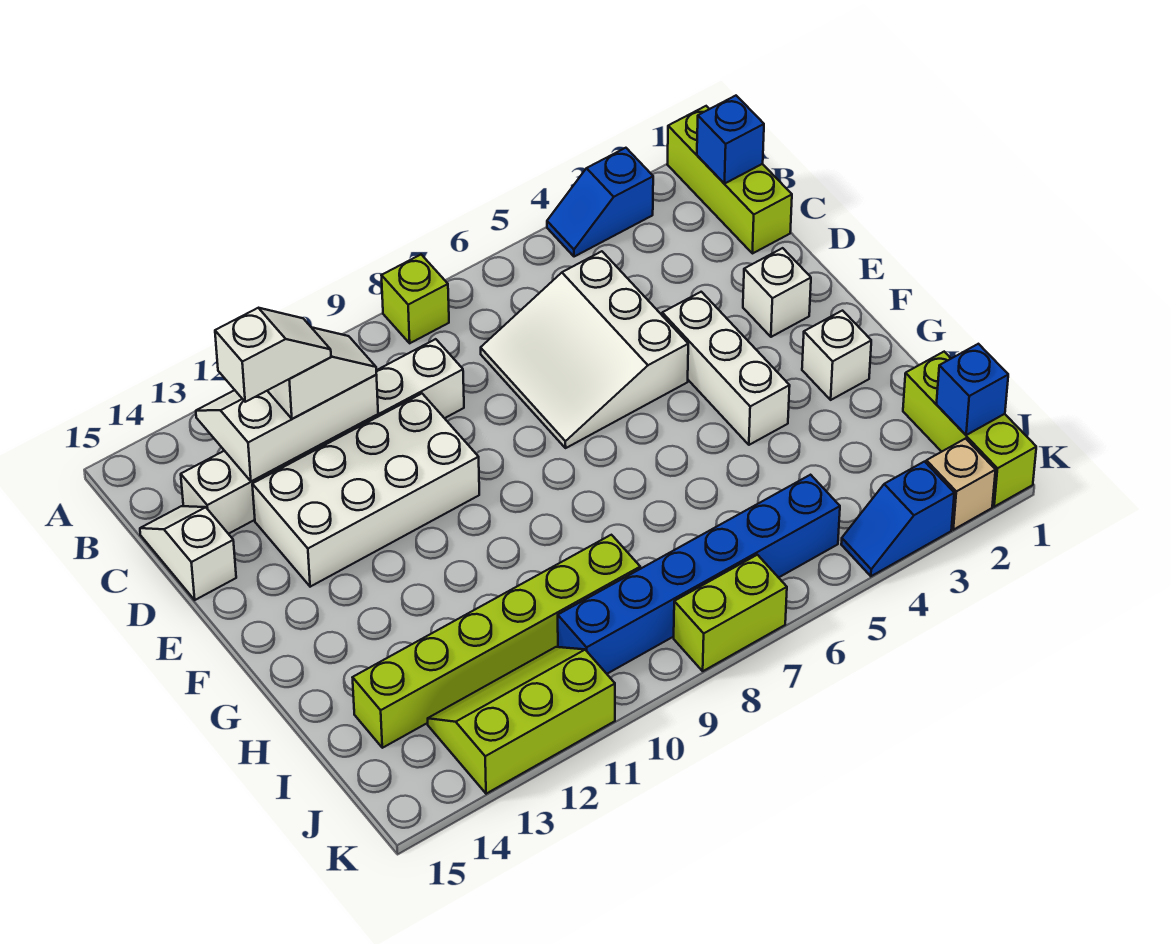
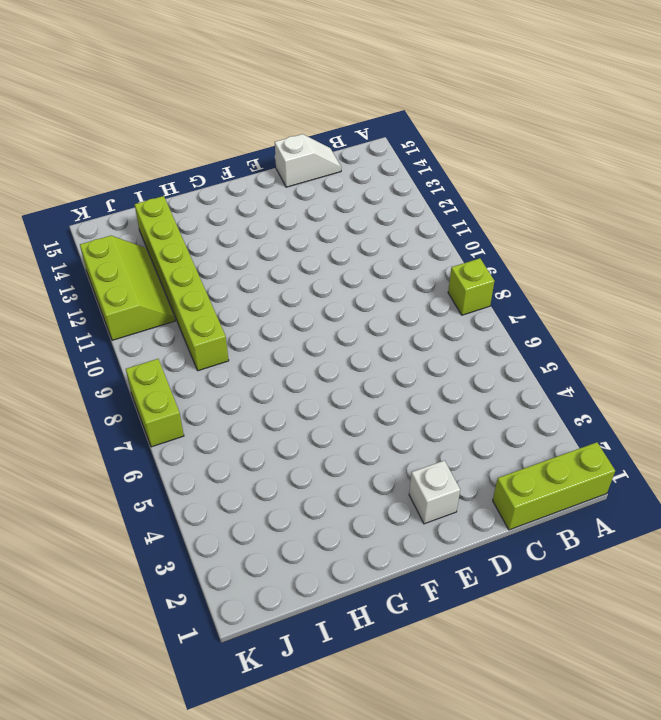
none -> blue 1x2 slope [547,148,653,257]
none -> white 3x3 slope [481,251,688,448]
none -> white 1x6 brick [181,339,464,534]

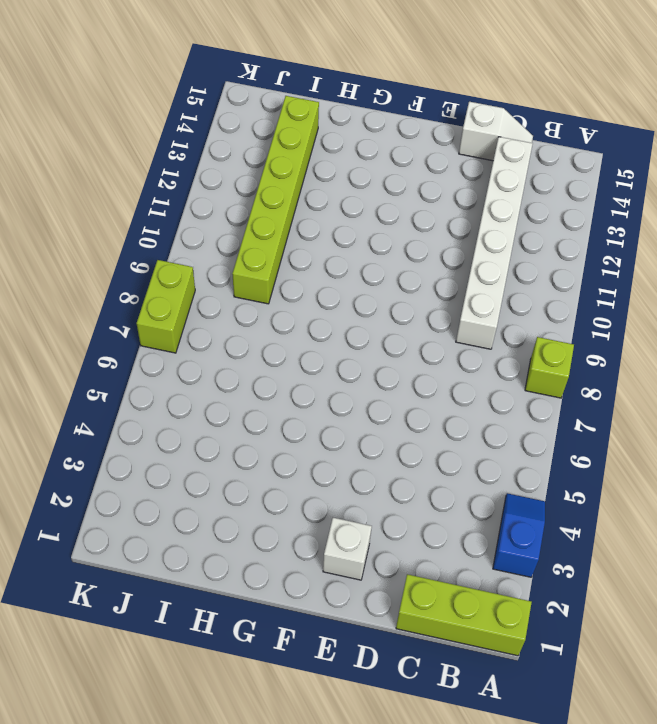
none -> white 3x3 slope [481,251,688,448]
none -> white 2x4 brick [252,394,479,587]
none -> white 1x3 brick [662,292,790,445]

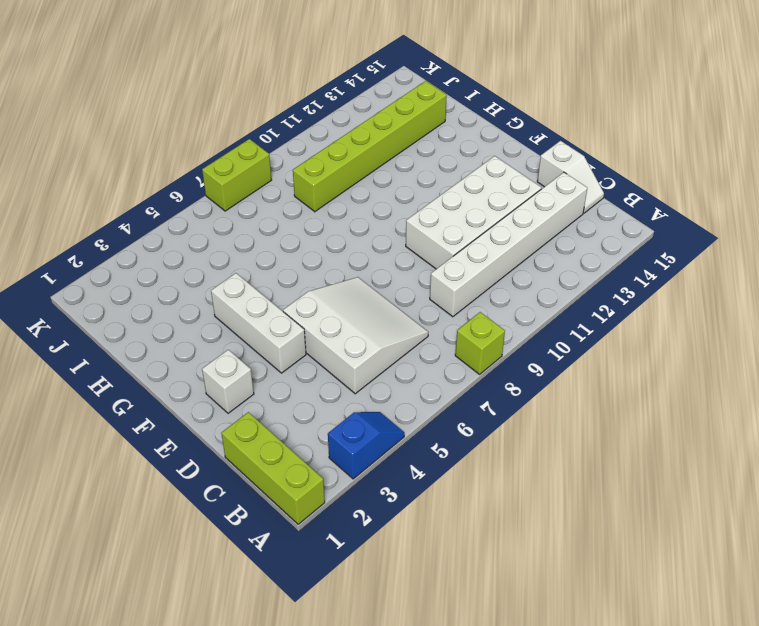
none -> white 1x1 brick [802,311,871,400]
none -> lime 1x3 brick [903,352,1036,507]
none -> blue 1x6 brick [558,475,840,674]

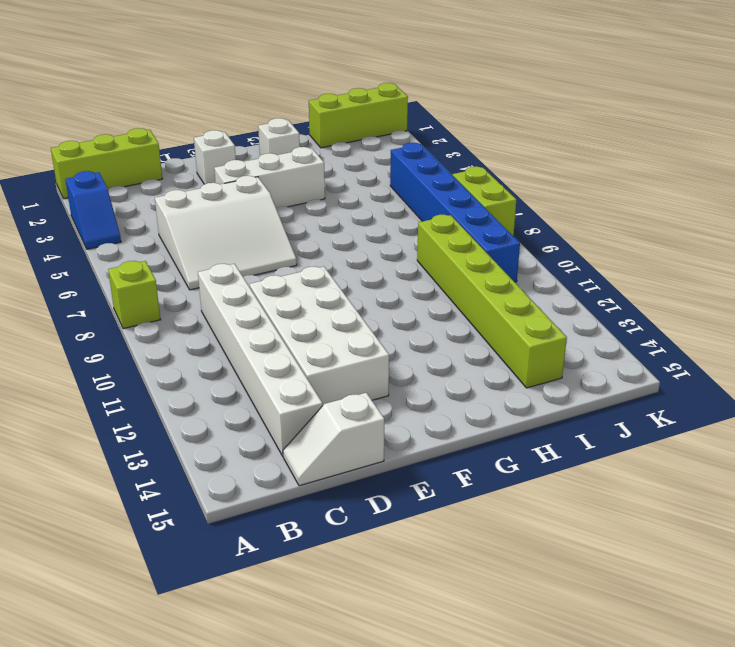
none -> lime 2x3 slope [428,647,615,794]
none -> tan 1x1 brick [926,439,995,530]
none -> blue 1x2 slope [841,462,954,576]

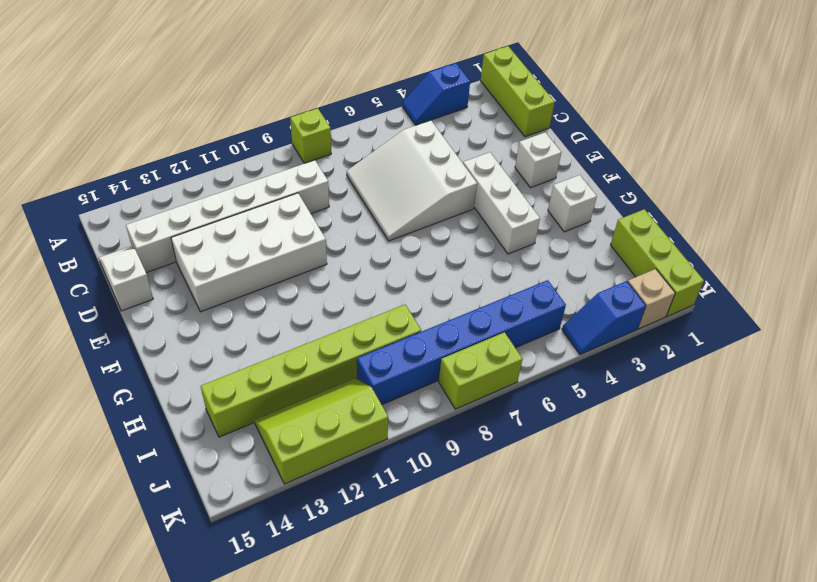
none -> blue 1x1 brick [697,96,764,184]
none -> white 2x3 slope [196,375,378,481]
none -> blue 1x1 brick [936,344,1008,435]

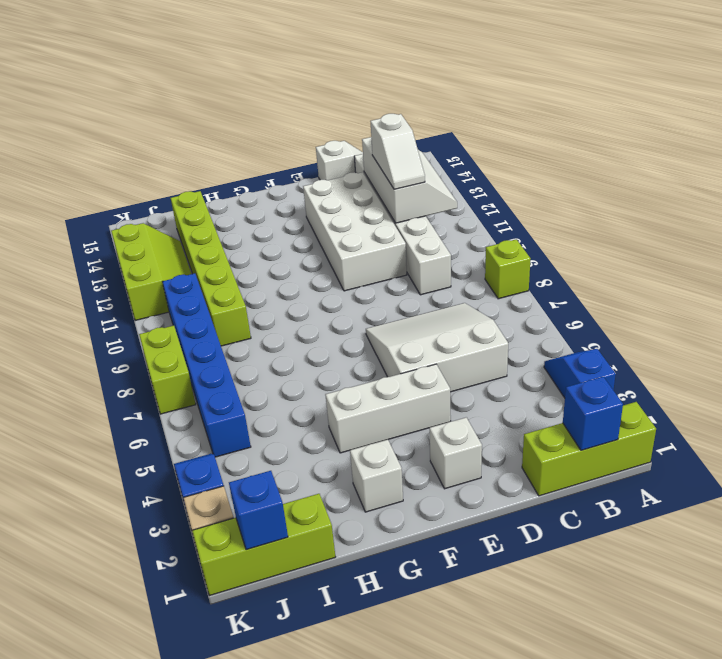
none -> white 1x2 slope [215,308,331,402]

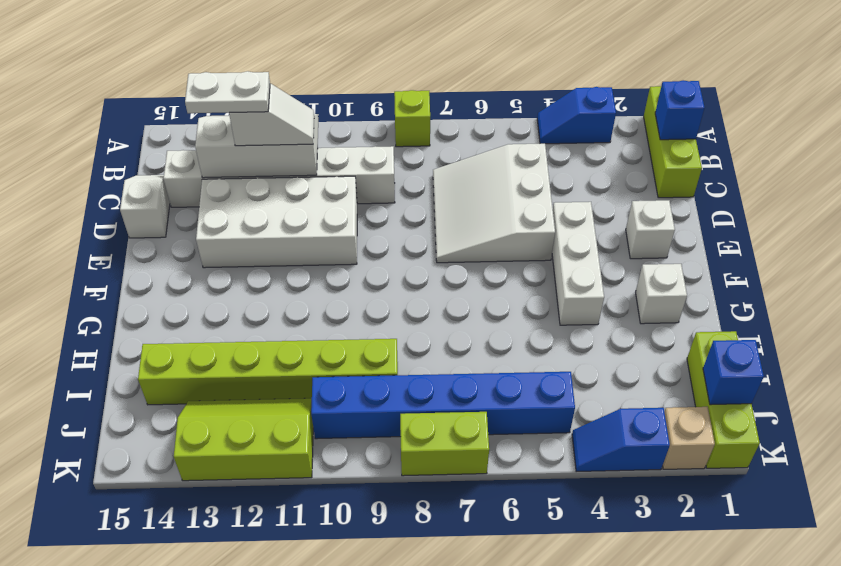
white 1x2 plate [185,71,270,113] -> white 1x2 slope [215,308,331,402]

